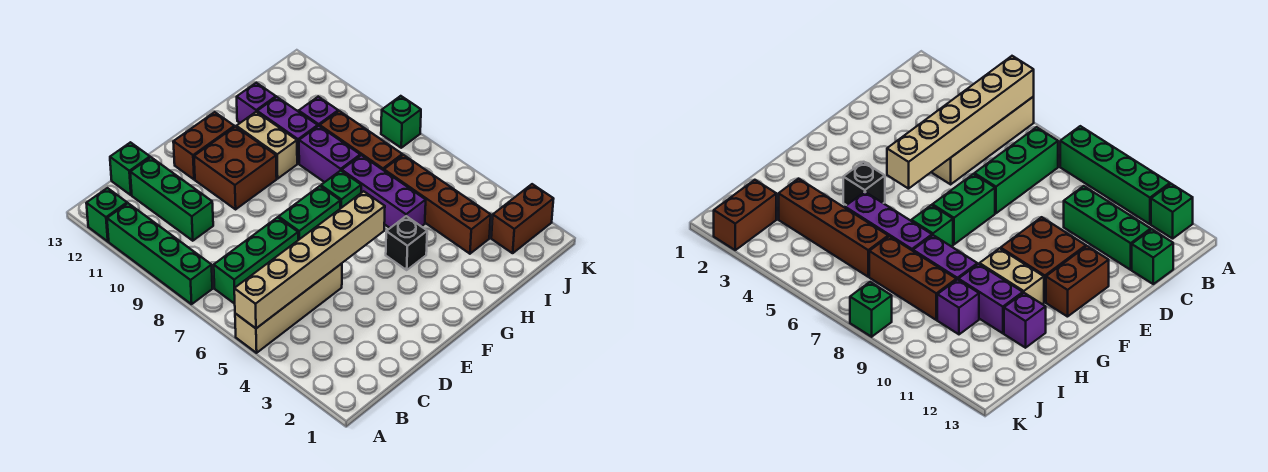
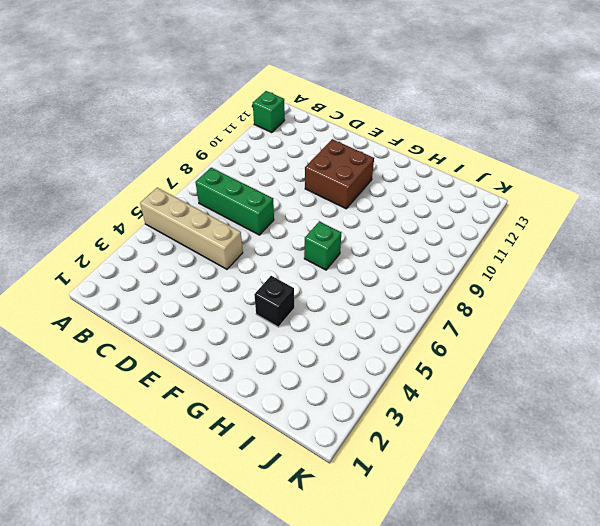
none -> green 1x4 brick [107,203,212,304]
none -> green 1x3 brick [130,157,213,241]
none -> green 1x1 brick [110,142,150,195]

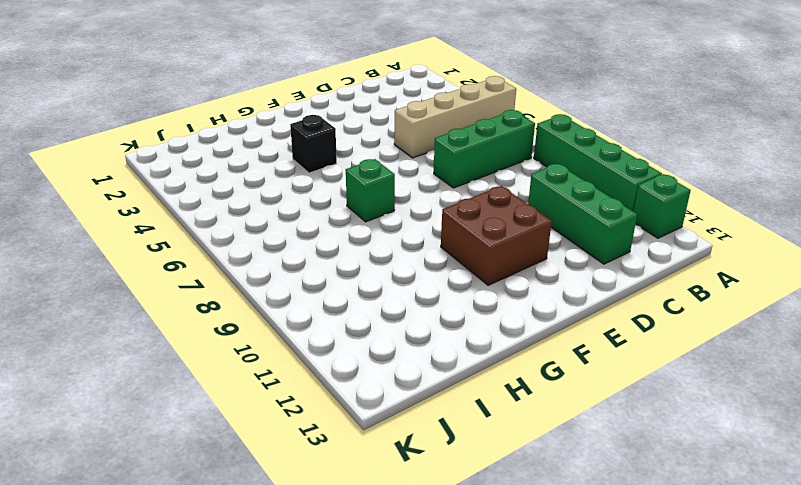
none -> green 1x1 brick [110,142,150,195]
none -> green 1x2 brick [279,186,340,240]
none -> brown 1x2 brick [173,112,234,179]

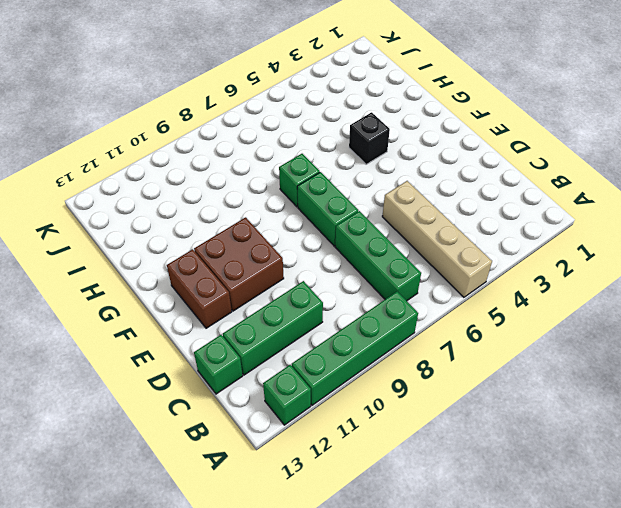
none -> tan 1x2 brick [236,112,297,179]
none -> purple 1x3 brick [342,155,426,228]
none -> purple 1x2 brick [299,126,360,182]

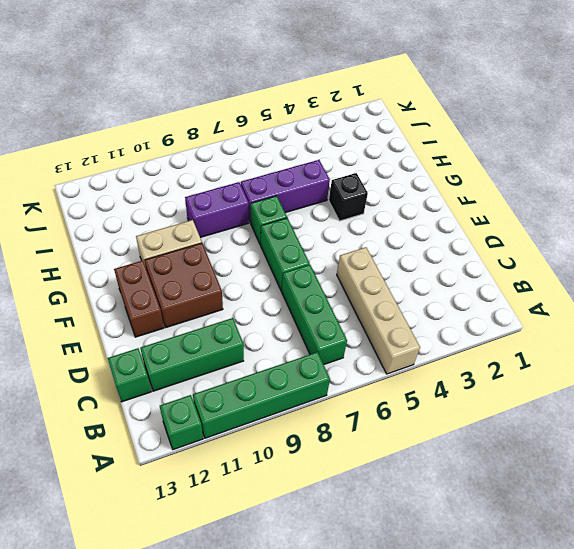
none -> purple 1x2 brick [257,97,318,163]
none -> purple 1x1 brick [237,83,276,123]
none -> brown 1x4 brick [384,155,491,254]

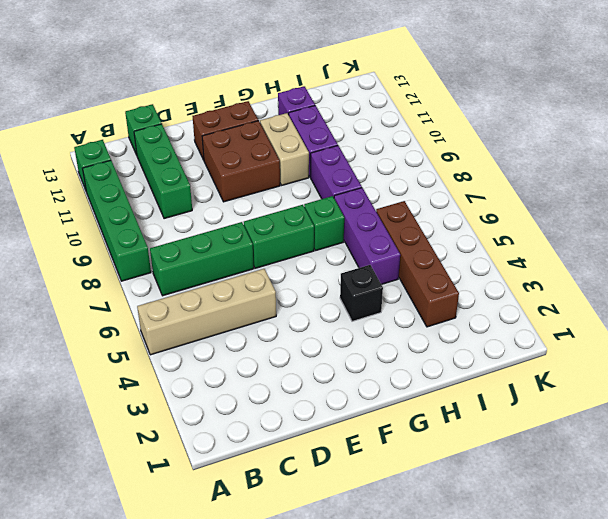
none -> brown 1x3 brick [320,111,402,170]
none -> purple 1x1 brick [299,97,338,126]
none -> brown 1x2 brick [491,184,553,253]

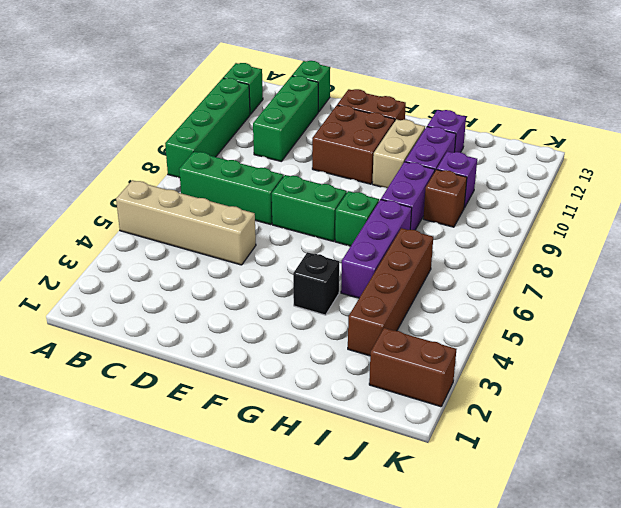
brown 1x1 brick [423,170,467,227] -> brown 1x3 brick [320,111,402,170]
none -> green 1x1 brick [381,96,421,148]
none -> tan 1x6 brick [234,191,385,328]

